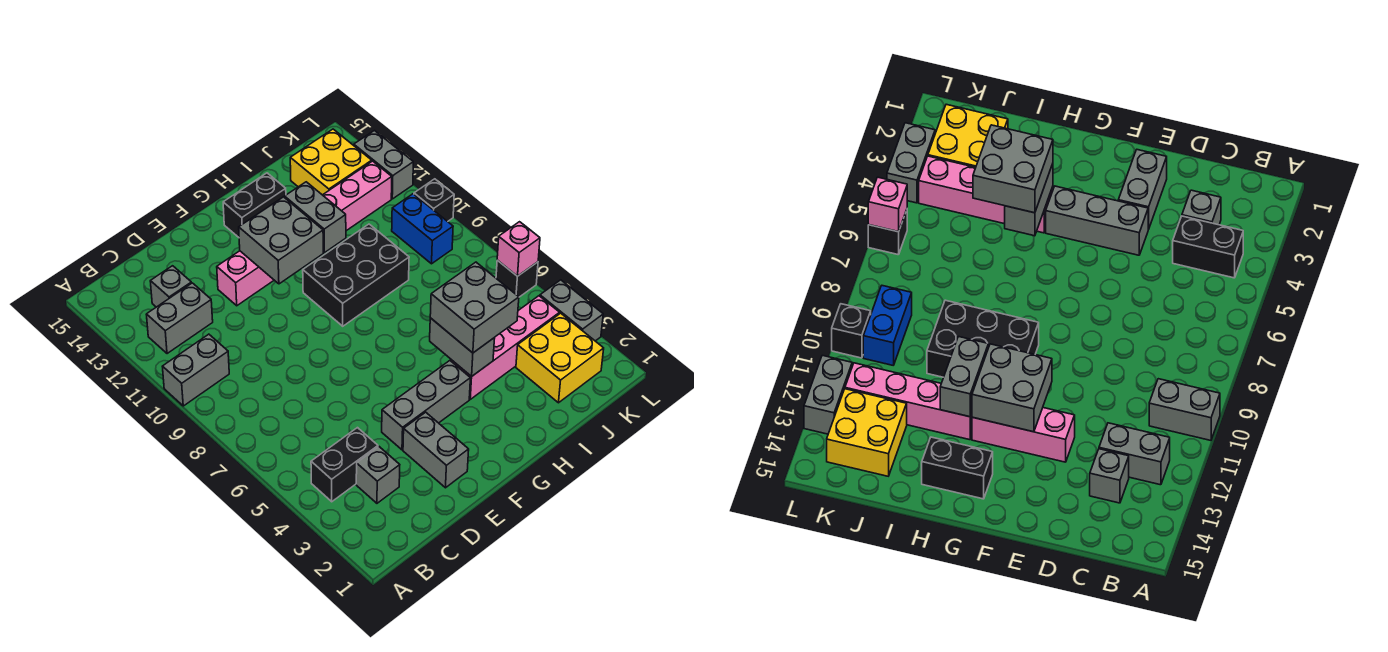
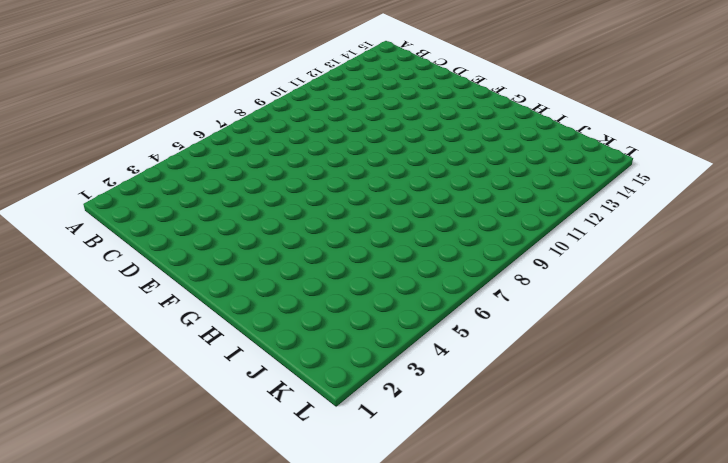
none -> grey 1x2 brick [162,334,229,406]
none -> black 1x2 brick [311,428,378,502]
none -> grey 1x2 brick [146,283,213,354]

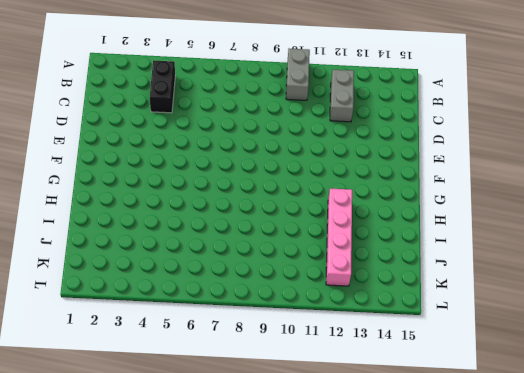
none -> grey 1x1 brick [356,447,400,503]
none -> grey 1x1 brick [150,266,191,307]
none -> grey 1x2 brick [403,412,469,488]

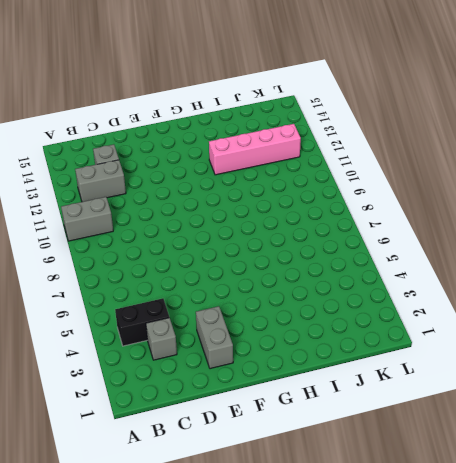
none -> grey 1x3 brick [382,361,470,450]
none -> pink 1x3 brick [217,251,274,306]
none -> black 2x3 brick [303,224,409,326]

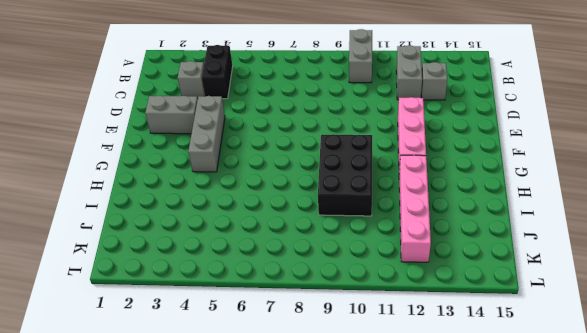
none -> black 1x2 brick [223,173,286,237]
none -> pink 1x4 brick [451,296,560,399]
none -> yellow 2x2 brick [516,313,604,403]

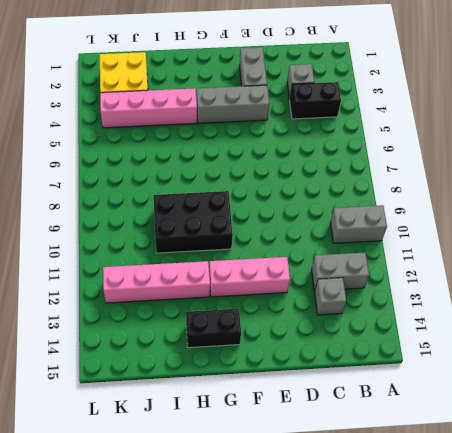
none -> yellow 2x2 brick [290,129,372,195]
none -> blue 1x2 brick [392,194,453,264]
none -> grey 1x2 brick [540,280,603,341]

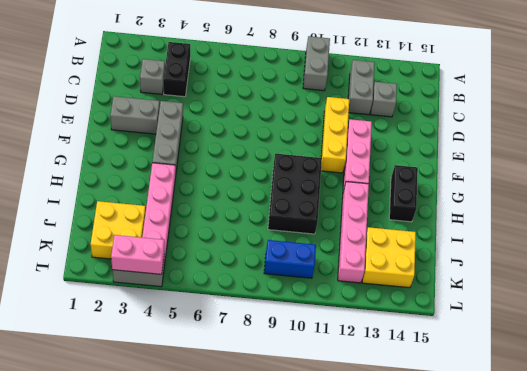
yellow 1x3 brick [321,97,349,173] -> none
pink 1x2 brick [111,235,164,274] -> none
none -> black 1x1 brick [496,260,538,297]
none -> black 1x1 brick [414,179,454,222]
none -> grey 1x2 brick [354,131,413,199]

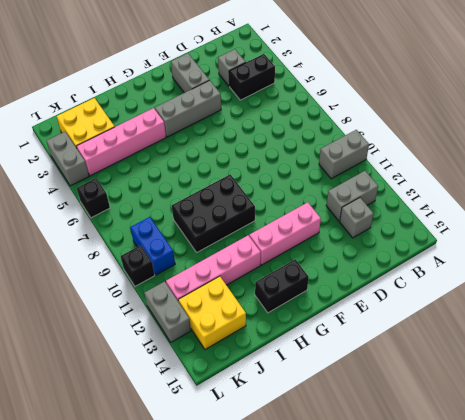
none -> grey 2x2 brick [239,197,323,284]
none -> grey 1x2 brick [430,318,495,377]
none -> grey 1x2 brick [285,182,346,253]

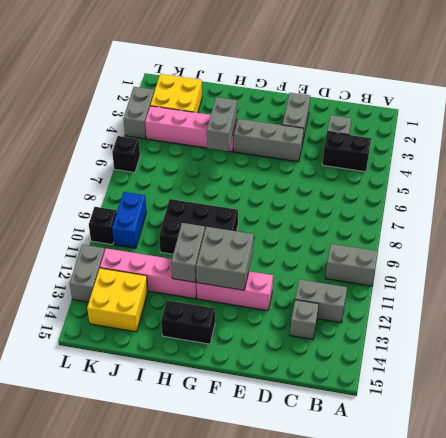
none -> pink 1x1 brick [497,222,540,276]
none -> grey 2x2 brick [430,262,519,353]

